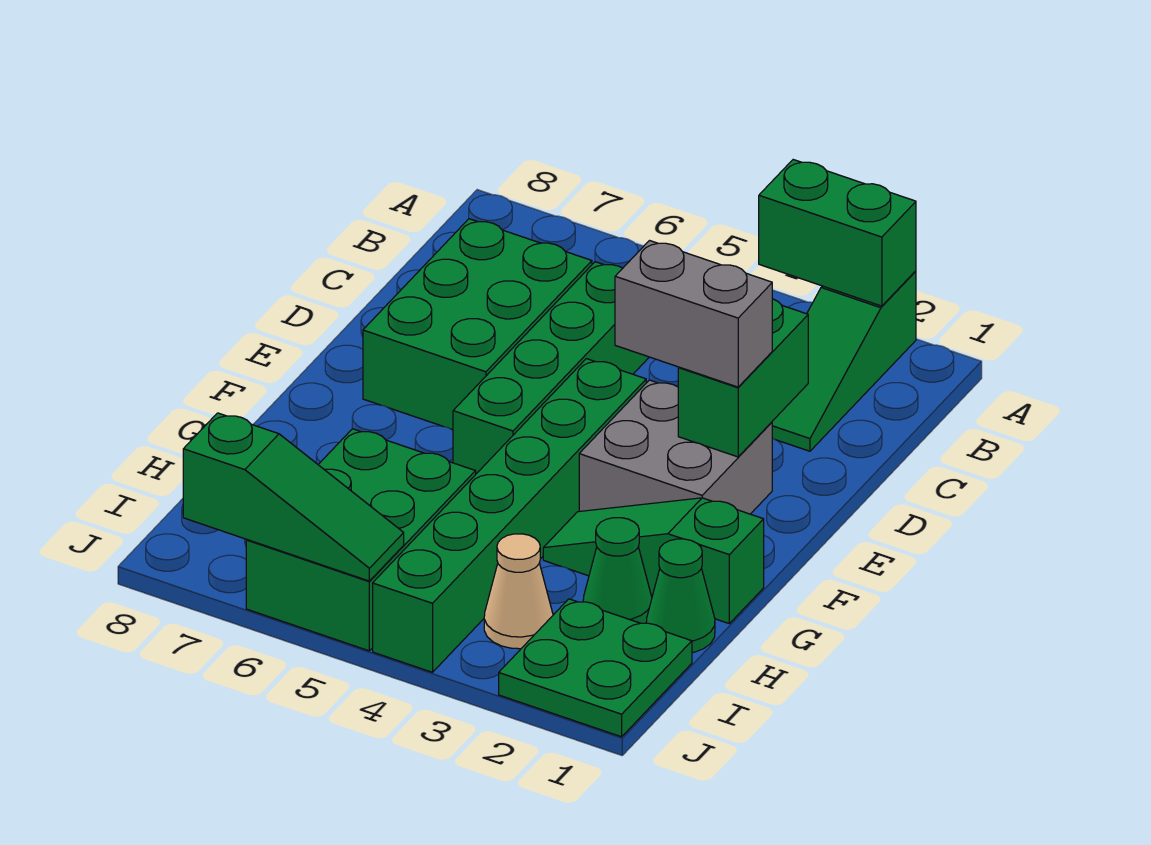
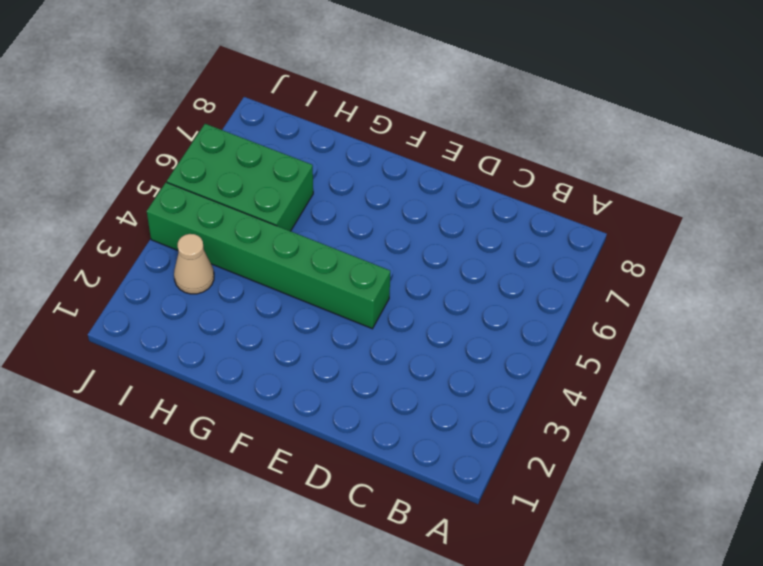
none -> green 1x3 slope [772,271,916,451]
none -> green 1x4 brick [453,262,649,474]
none -> green 2x3 brick [363,219,592,430]

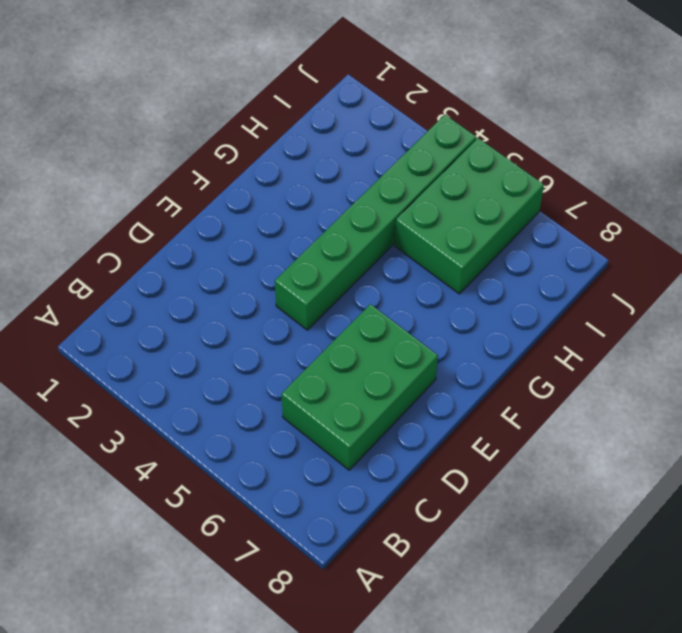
none -> green 1x3 slope [772,271,916,451]
none -> green 1x4 brick [453,262,649,474]
none -> grey 2x2 brick [579,380,772,514]

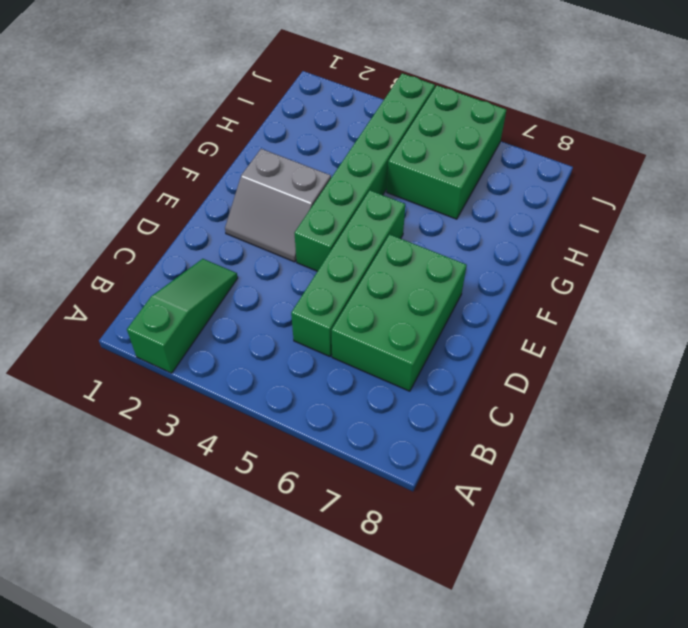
grey 2x2 slope [225,149,331,262] -> grey 2x2 brick [579,380,772,514]
none -> green 1x3 slope [543,498,764,623]
none -> green 1x1 cone [646,539,715,653]
none -> green 1x1 cone [583,518,652,623]

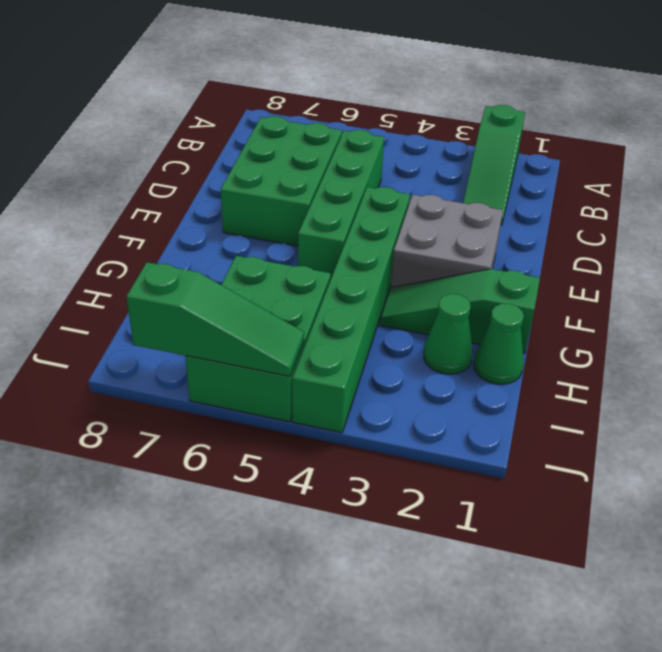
none -> green 2x2 plate [499,599,692,737]
none -> tan 1x1 cone [484,534,553,649]
none -> green 1x2 brick [759,160,916,306]

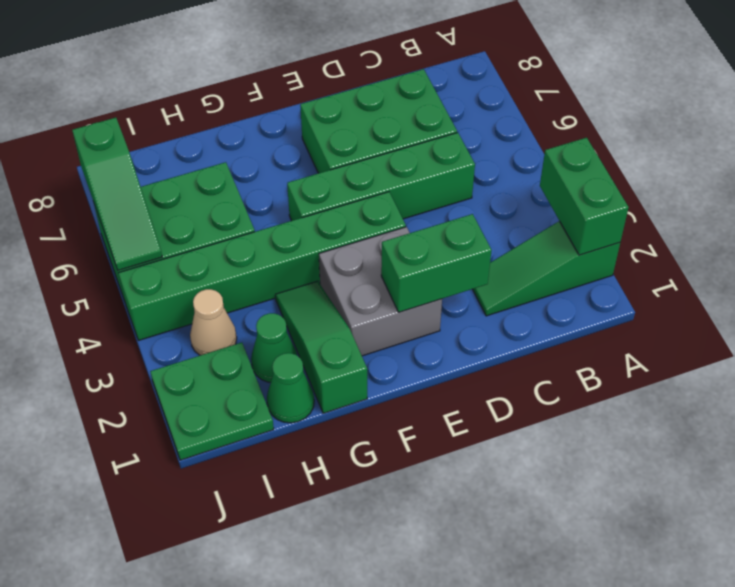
none -> grey 1x2 brick [615,241,772,387]

